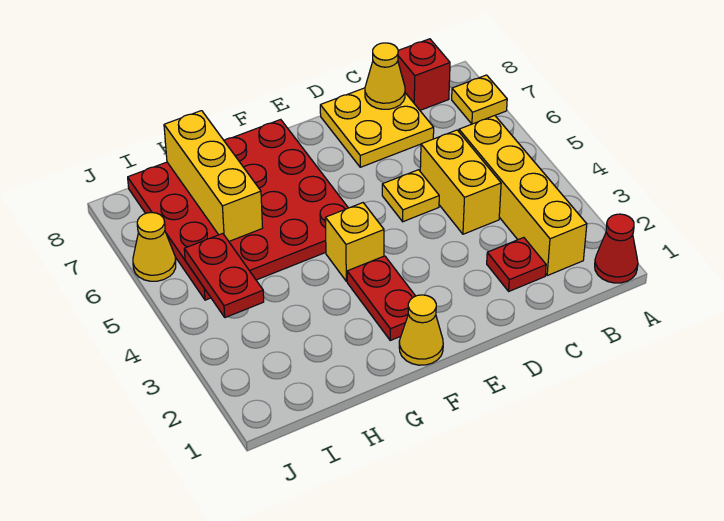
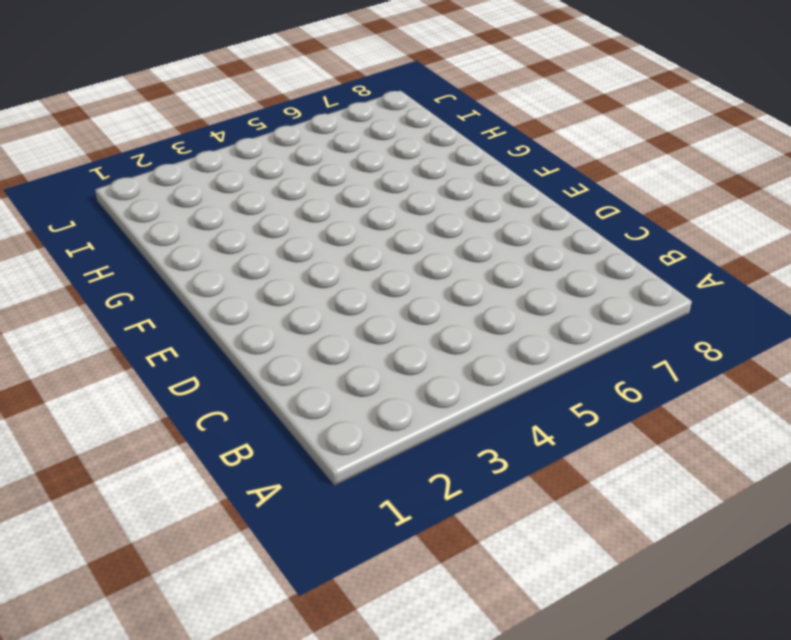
none -> red 1x1 cone [595,214,638,283]
none -> yellow 1x1 plate [452,75,507,124]
none -> yellow 1x4 brick [459,116,587,275]

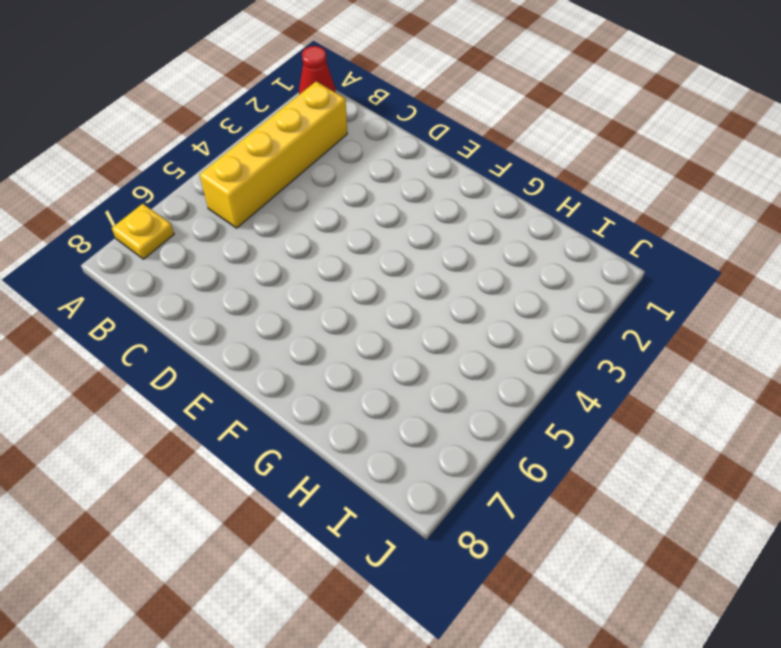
none -> red 1x1 brick [398,39,450,110]
none -> red 1x1 plate [487,238,546,291]
none -> yellow 1x2 brick [420,130,501,234]

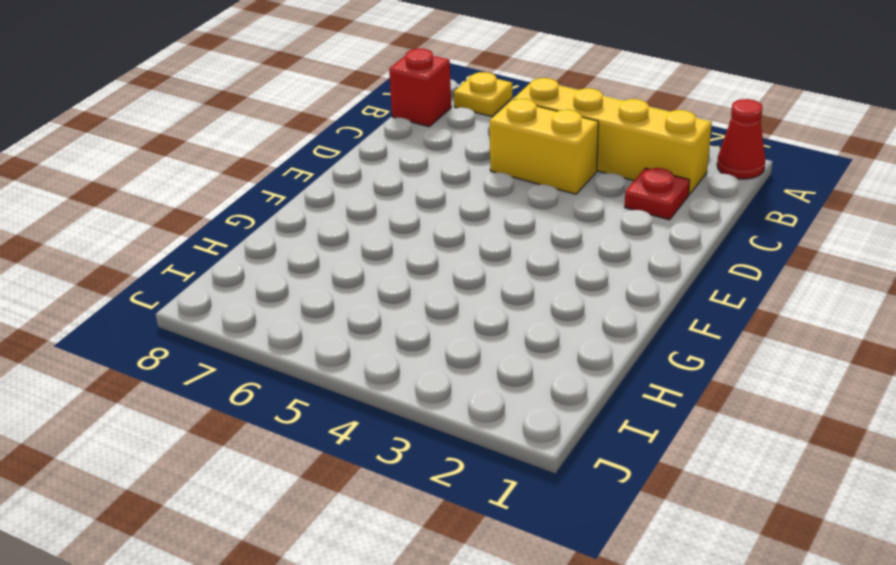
none -> yellow 2x2 plate [320,88,434,167]
none -> yellow 1x1 plate [382,170,439,222]
none -> yellow 1x1 cone [399,295,443,365]

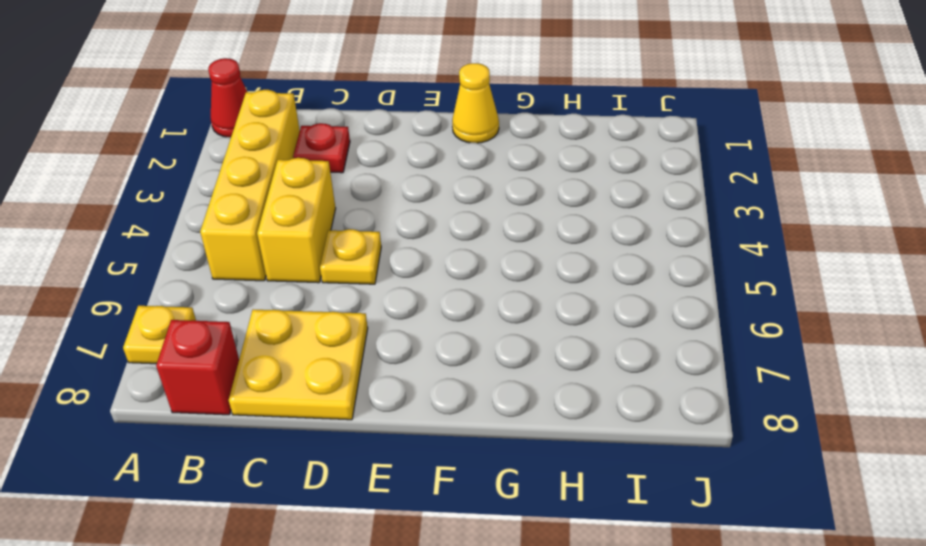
none -> red 1x2 plate [347,256,415,340]
none -> yellow 1x1 brick [325,203,384,281]
none -> red 4x4 plate [128,120,348,300]

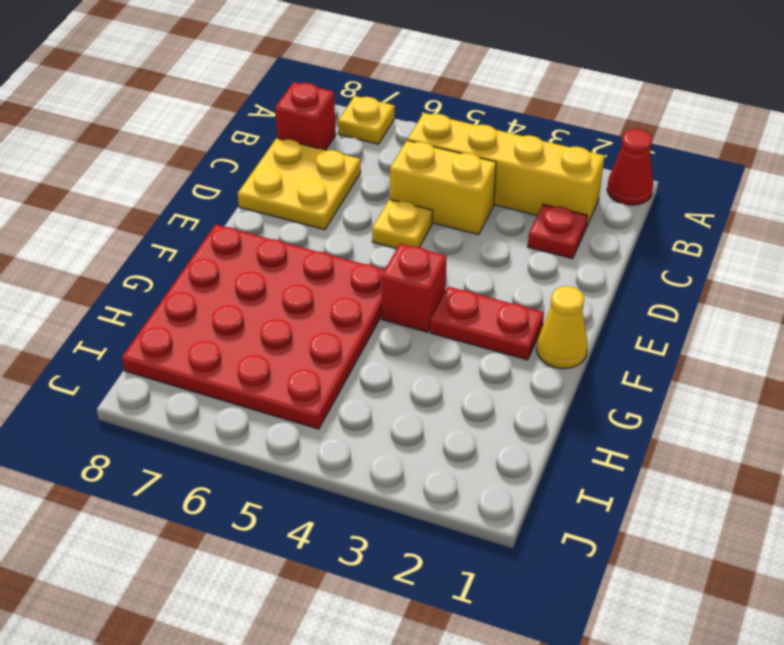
red 1x1 brick [382,244,447,332] -> yellow 1x1 brick [325,203,384,281]
none -> yellow 1x1 cone [133,213,176,281]
none -> yellow 1x1 cone [365,43,405,109]
none -> yellow 1x3 brick [164,111,263,241]

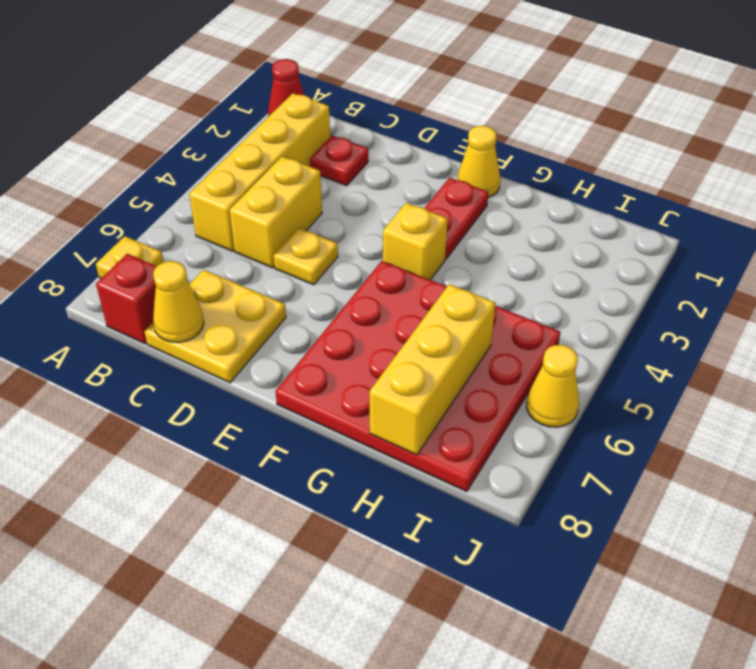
none -> red 1x2 plate [184,233,264,318]

